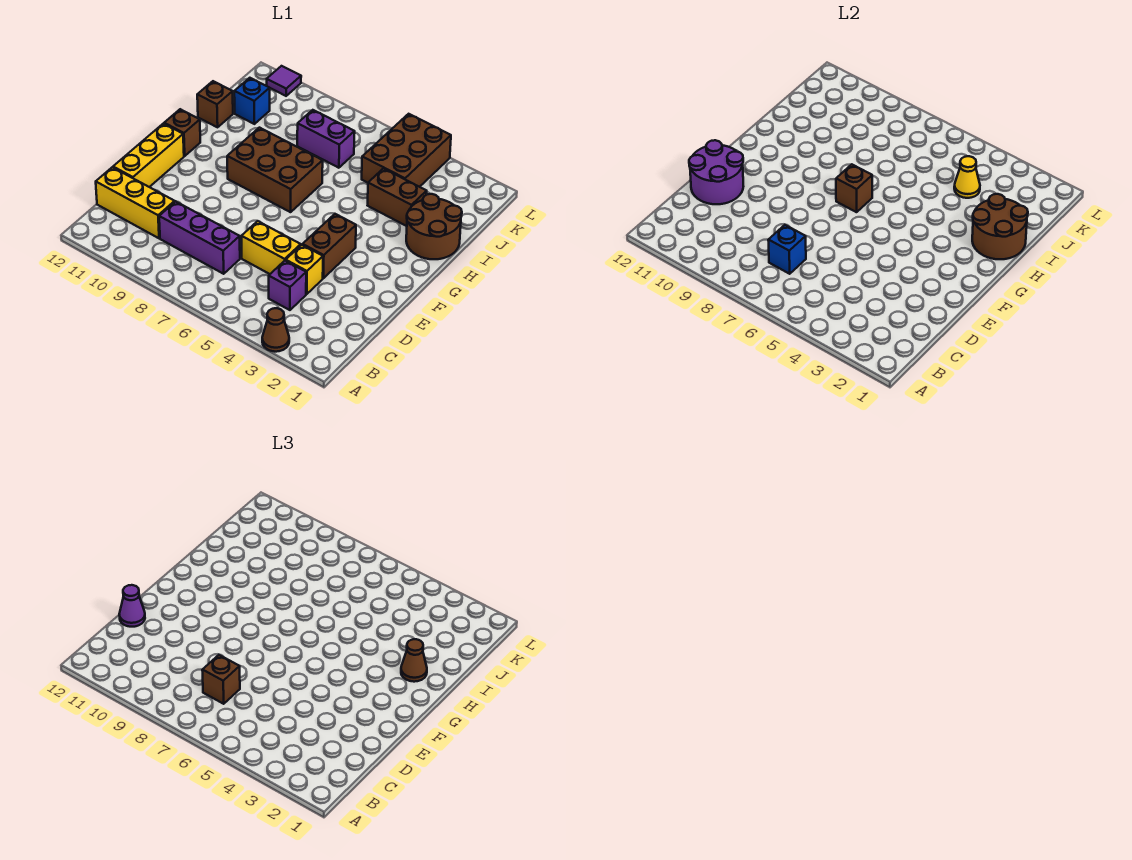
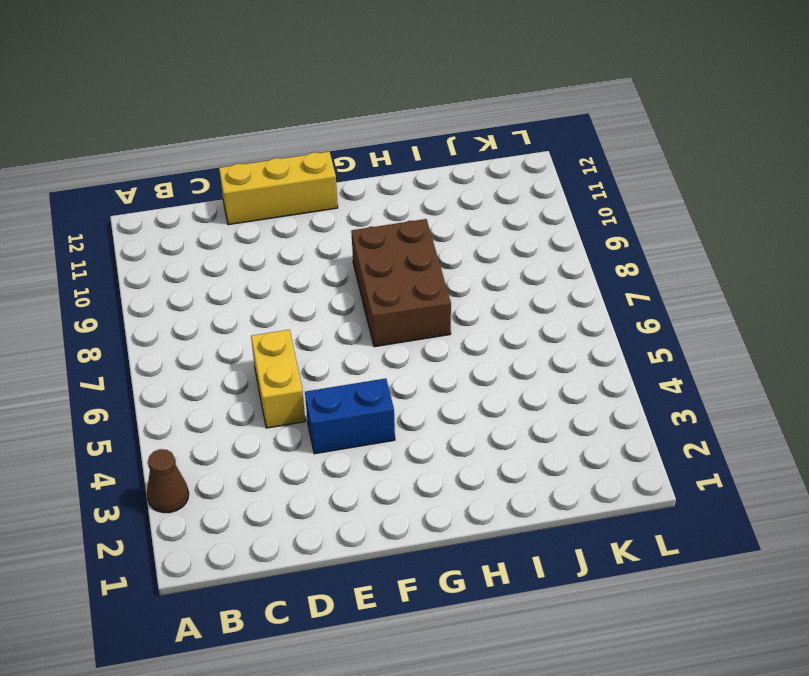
blue 1x2 brick [305,378,395,454] -> brown 1x2 brick [303,214,356,278]
none -> purple 1x1 brick [269,261,306,310]
none -> purple 1x3 brick [159,201,240,274]
none -> yellow 1x3 brick [96,167,175,238]

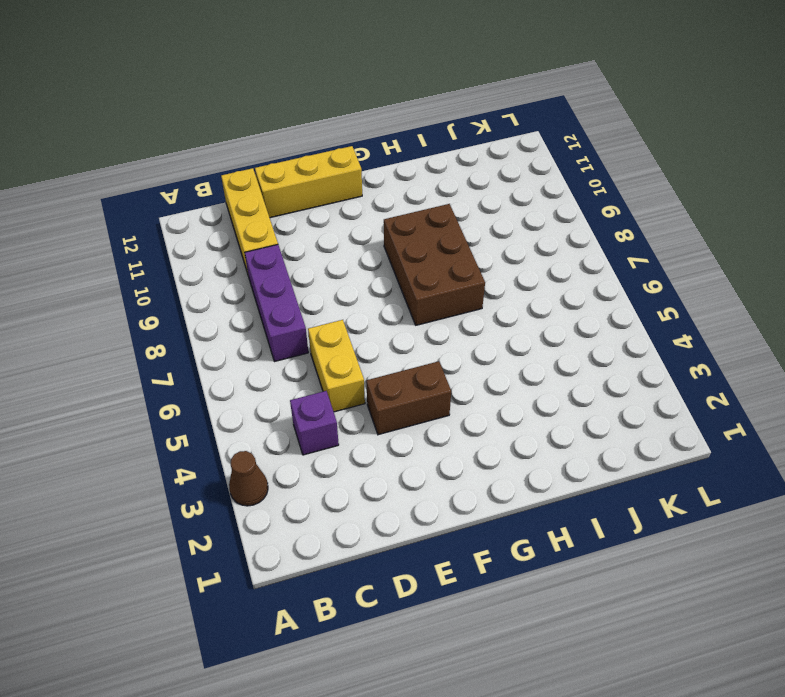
none -> yellow 1x1 brick [286,245,323,294]
none -> brown 1x1 brick [164,109,200,156]
none -> brown 2x2 round brick [406,194,462,259]

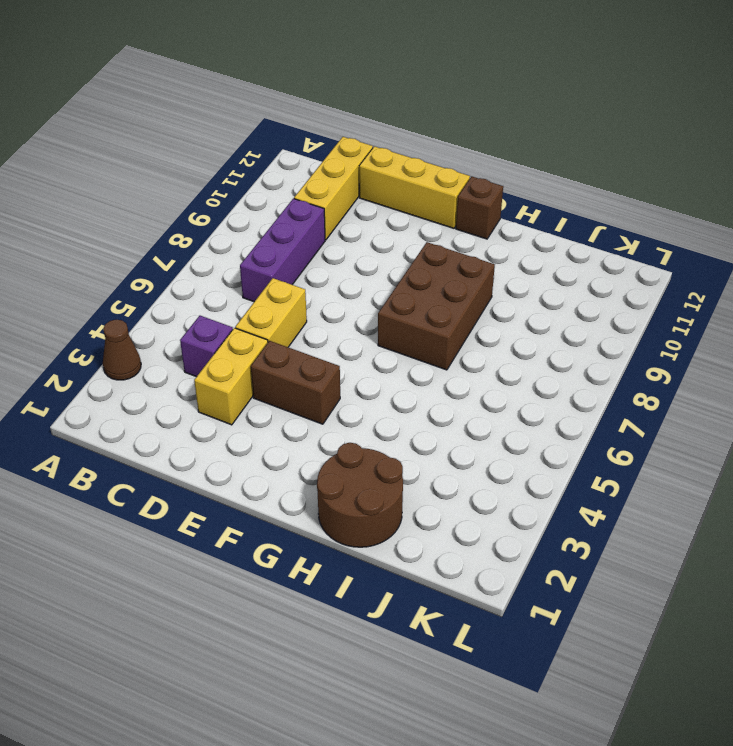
yellow 1x2 brick [194,328,268,425] -> yellow 1x1 brick [286,245,323,294]
none -> brown 1x2 brick [368,169,427,226]
none -> brown 1x1 brick [197,81,233,127]
none -> brown 2x3 brick [362,114,451,187]

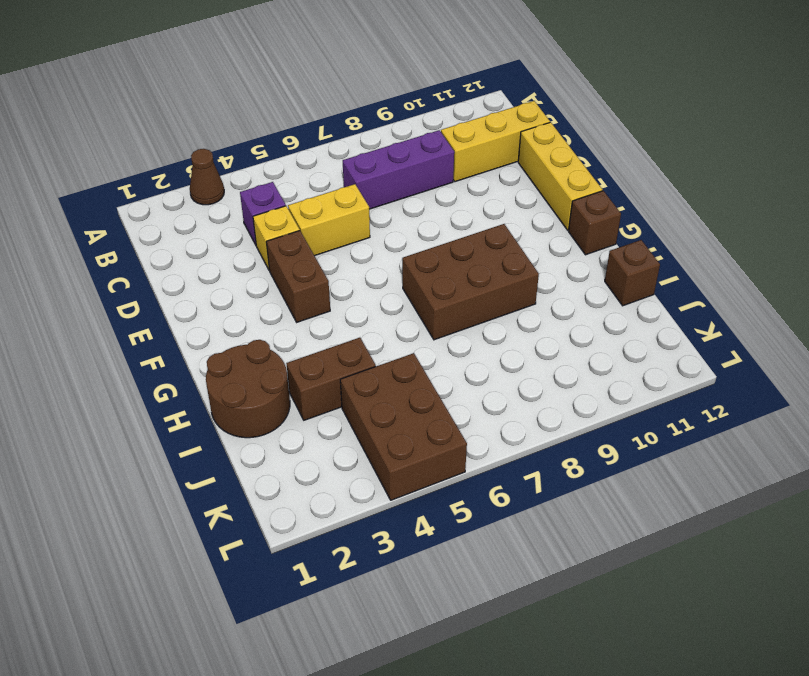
none -> purple 1x2 brick [297,110,355,168]
none -> blue 1x1 brick [234,78,270,124]
none -> purple 1x1 tile [267,66,301,96]

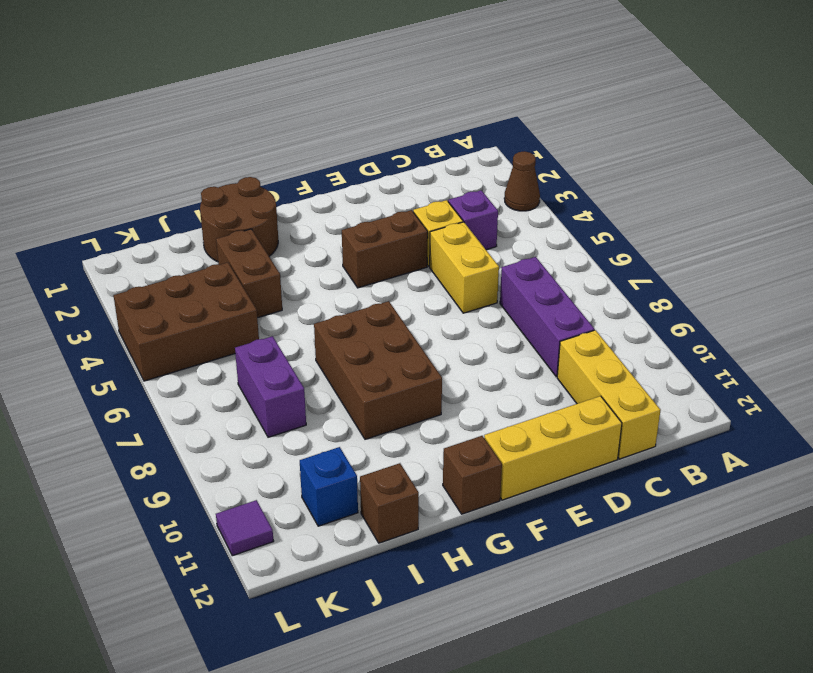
none -> blue 1x1 brick [768,225,806,274]
none -> purple 2x2 round brick [689,140,743,204]
none -> brown 1x1 brick [836,164,872,212]

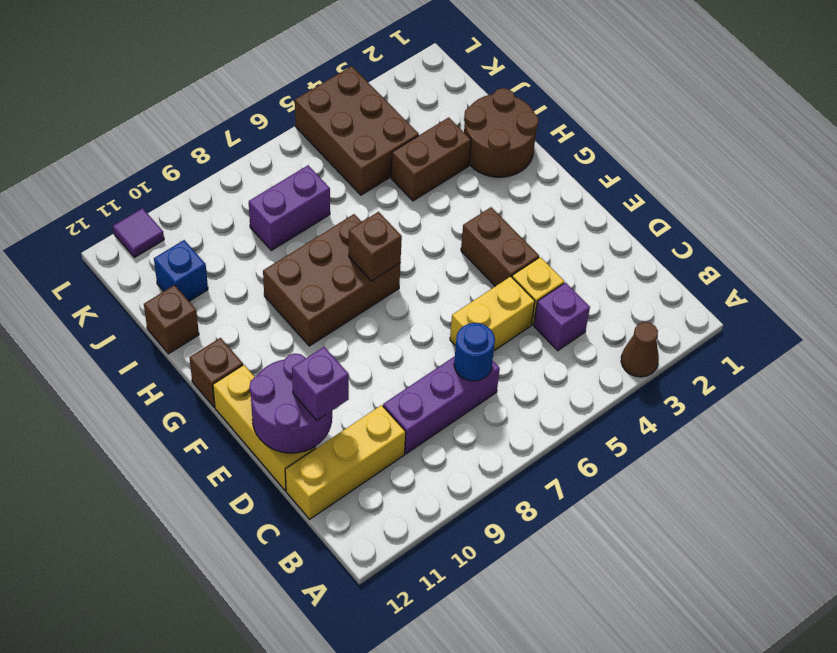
blue 1x1 round brick [454,323,495,381] -> blue 1x1 brick [768,225,806,274]
purple 1x1 brick [292,347,349,420] -> none
none -> brown 2x2 round brick [972,194,1028,259]
none -> yellow 1x1 cone [954,156,980,198]
none -> brown 1x1 brick [202,655,240,704]

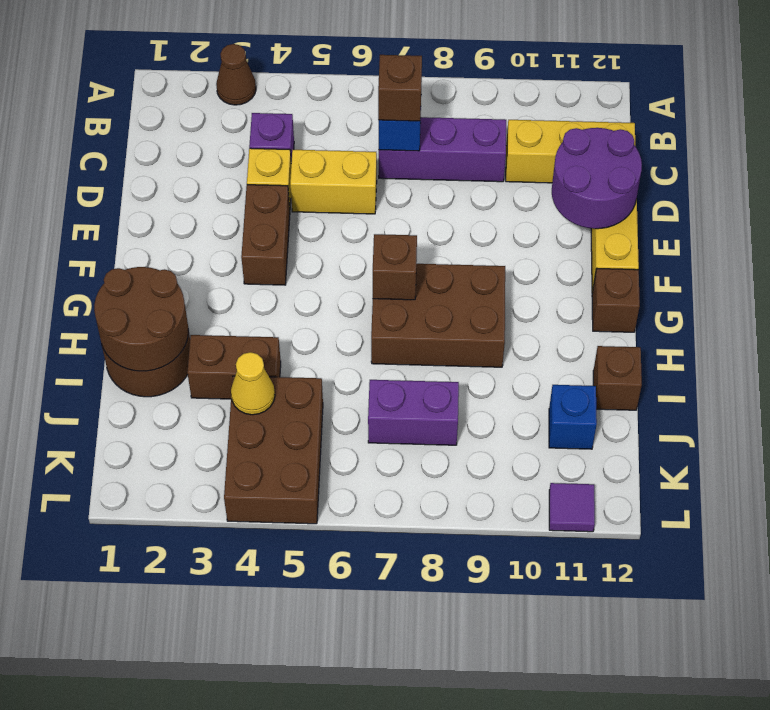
none -> purple 1x1 cone [119,585,145,627]
none -> brown 1x1 cone [401,639,427,682]

